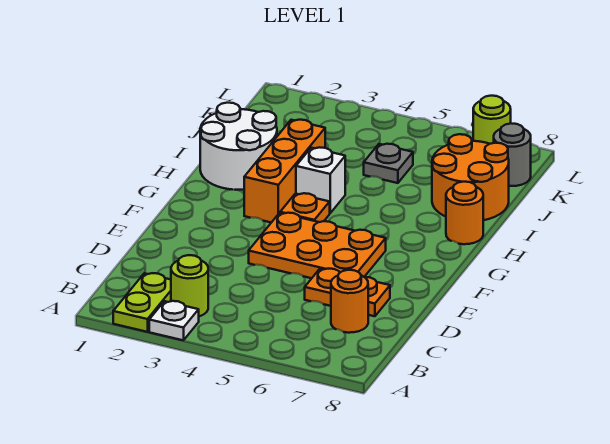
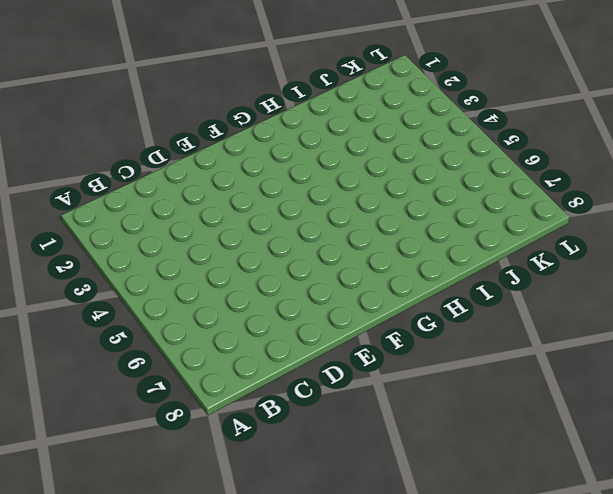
none -> lime 1x2 plate [113,273,171,332]
none -> white 1x1 plate [149,301,199,340]
none -> lime 1x1 round brick [171,255,208,316]

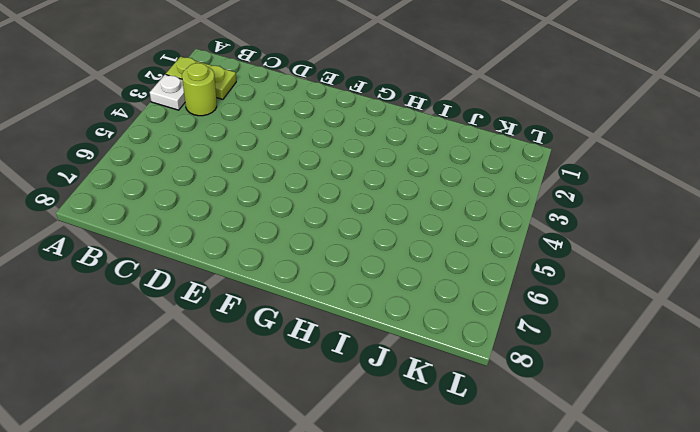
none -> orange 1x1 round brick [331,270,368,333]
none -> orange 1x2 plate [305,269,390,316]
none -> orange 2x3 plate [249,213,386,278]

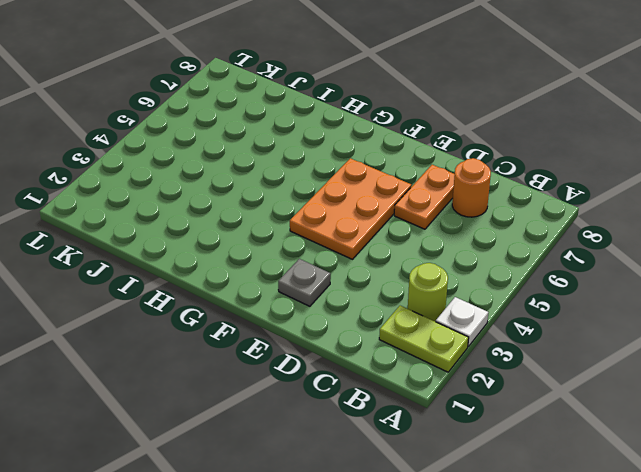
grey 1x1 plate [278,259,331,306] -> grey 1x1 plate moved to [364,144,413,183]
none -> orange 1x3 brick [244,120,325,223]
none -> orange 1x1 plate [280,193,330,222]
none -> white 2x2 round brick [200,103,277,190]

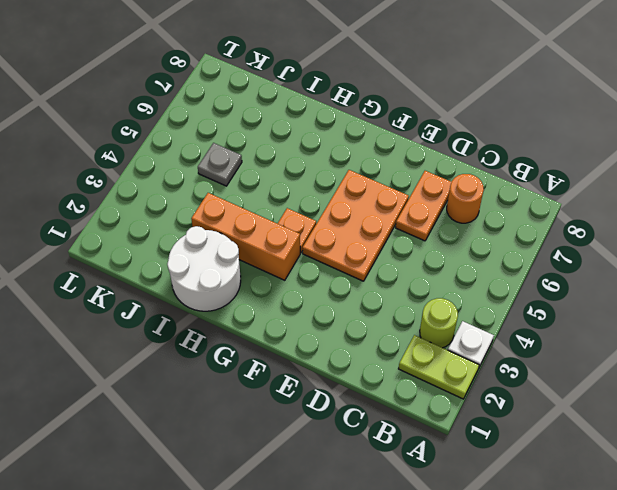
none -> white 1x1 brick [296,147,345,213]
none -> orange 1x1 round brick [446,182,483,244]
none -> orange 2x2 round brick [432,134,509,220]

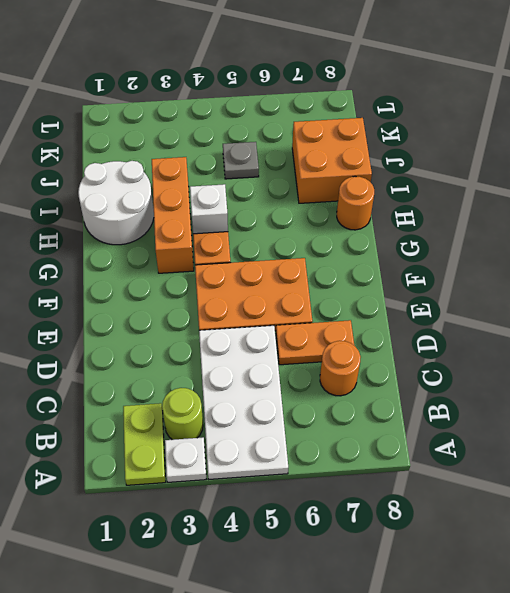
white 2x4 plate [199,326,288,479] -> none
orange 2x2 brick [292,118,372,203] -> orange 2x2 round brick [432,134,509,220]
none -> grey 1x1 round brick [494,123,531,186]
none -> lime 1x1 round brick [473,96,511,144]

